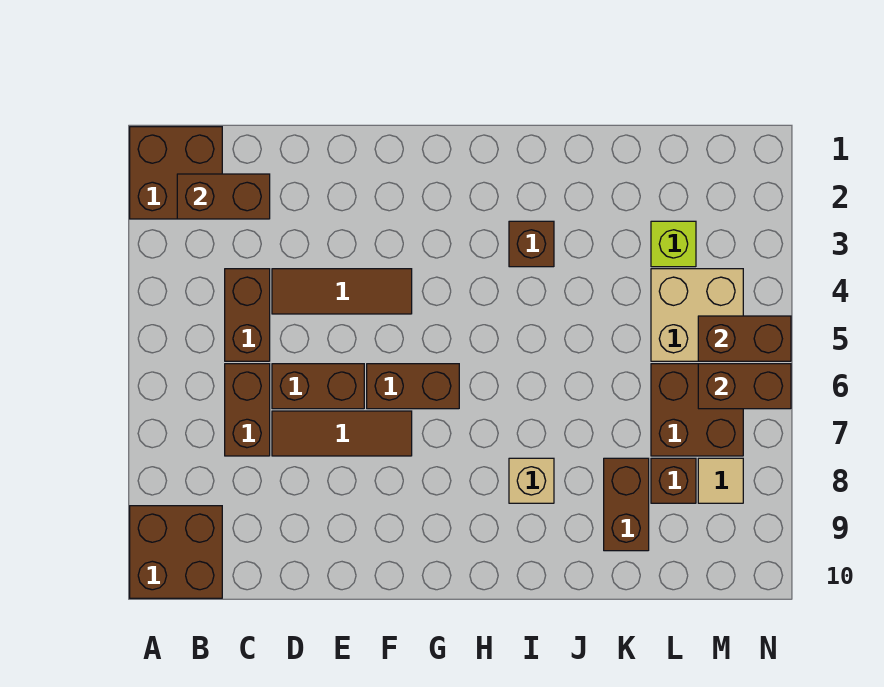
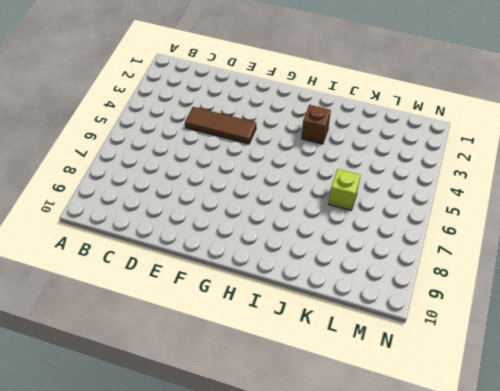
lime 1x1 brick [329,169,361,210] -> lime 1x1 brick moved to [651,221,696,267]
none -> brown 2x2 brick [130,127,222,219]
none -> brown 2x2 brick [130,506,222,598]
none -> brown 1x2 brick [225,269,270,361]

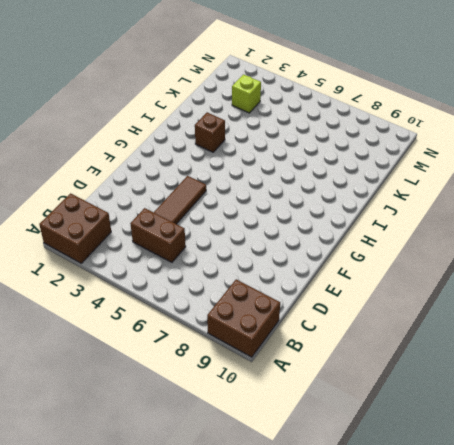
none -> brown 1x2 brick [225,364,270,456]
none -> brown 1x2 brick [272,364,364,409]
none -> brown 1x3 tile [272,411,412,456]

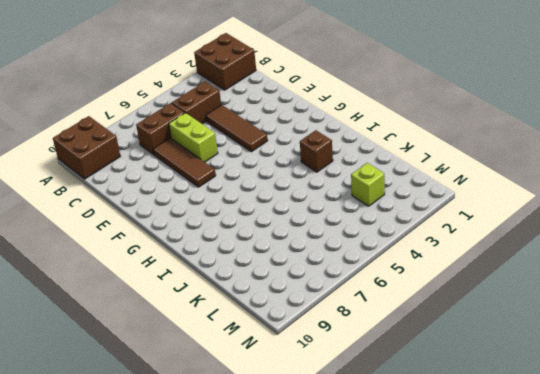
lime 1x2 brick [169,113,218,162] -> brown 1x2 brick [272,364,364,409]
none -> brown 1x2 brick [367,364,459,409]
none -> tan 1x1 brick [509,458,554,503]
none -> brown 1x2 brick [604,458,649,551]

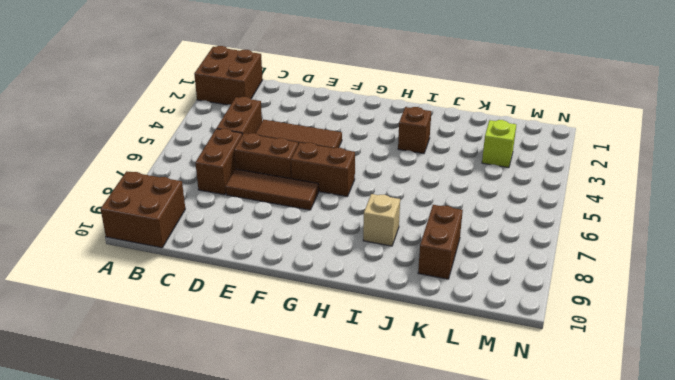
none -> tan 2x2 brick [651,269,743,361]
none -> brown 2x2 brick [651,364,743,456]
none -> brown 1x1 brick [651,458,696,503]

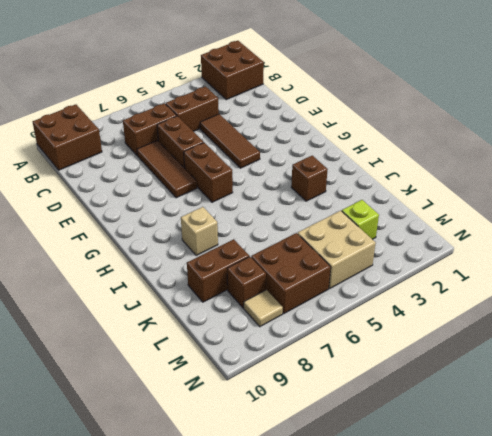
none -> brown 1x2 brick [177,174,270,219]
none -> brown 1x2 brick [698,316,791,361]
none -> brown 1x2 brick [698,364,791,409]

